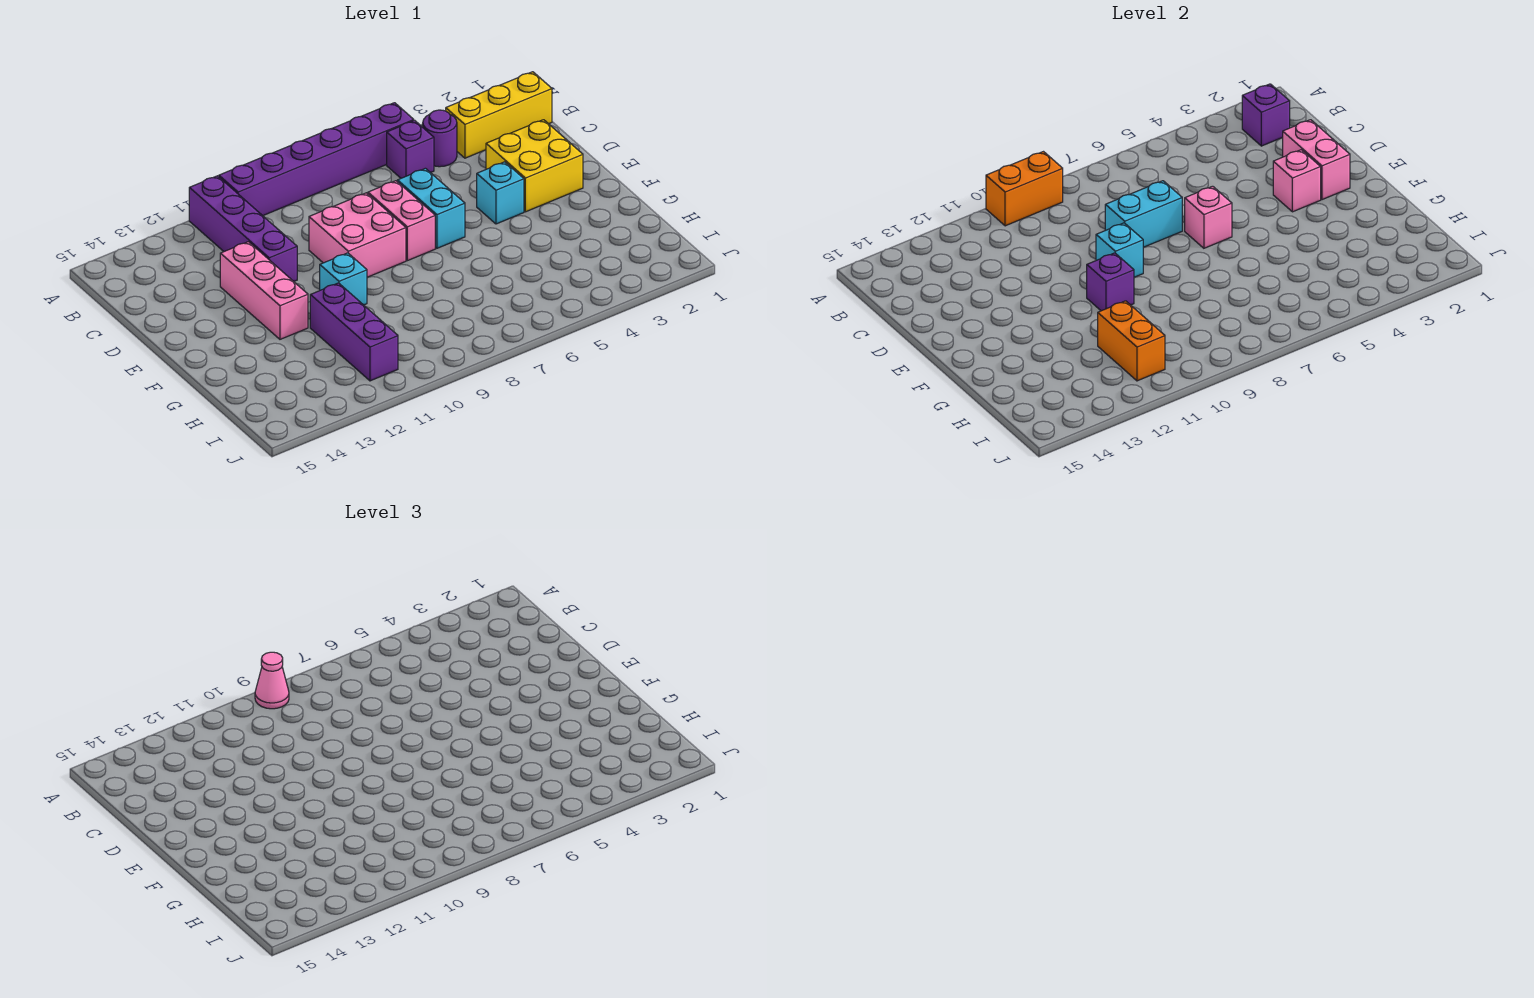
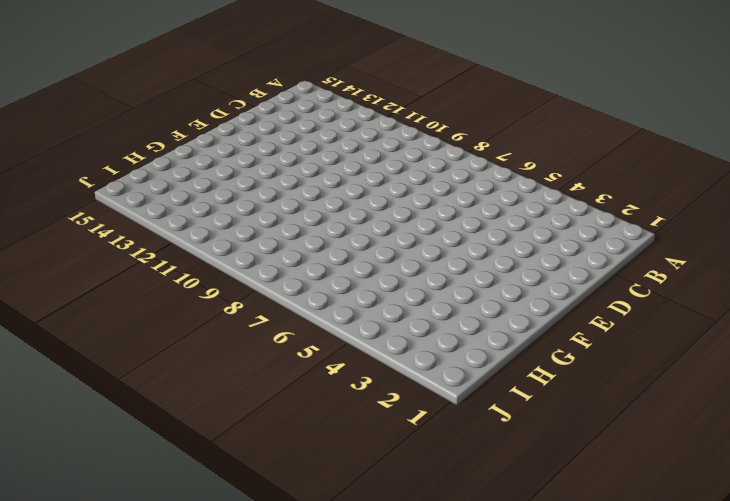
none -> purple 1x6 brick [219,103,414,216]
none -> purple 1x4 brick [189,176,297,281]
none -> yellow 1x3 brick [446,72,552,158]

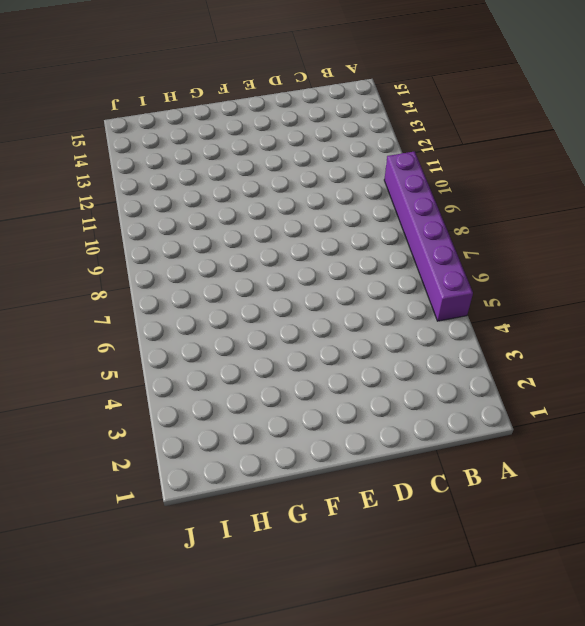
none -> purple 1x4 brick [189,176,297,281]
none -> yellow 1x3 brick [446,72,552,158]
none -> purple 1x1 round brick [423,110,457,167]

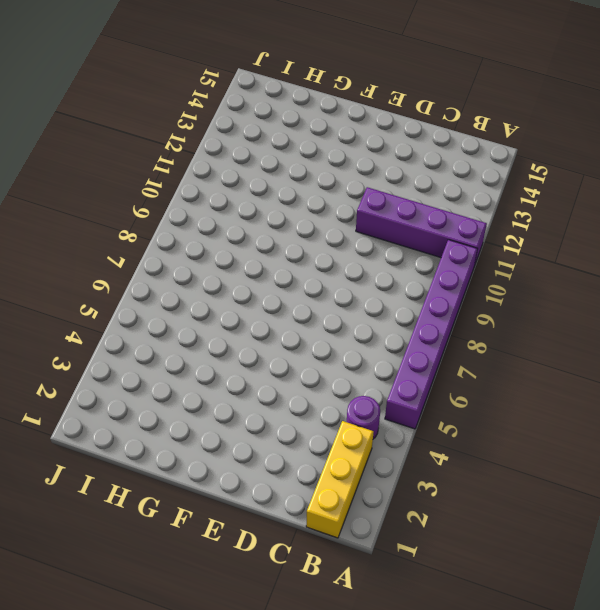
none -> purple 1x1 brick [387,121,434,178]
none -> yellow 2x2 brick [486,120,583,212]
none -> cyan 1x2 brick [397,168,465,248]

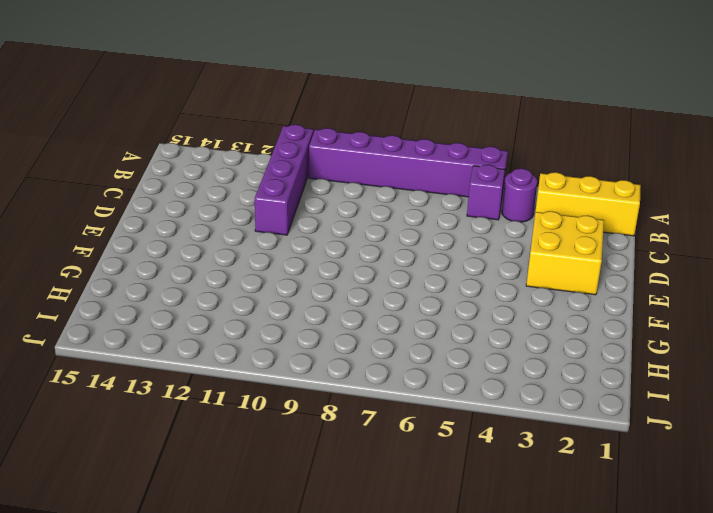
none -> cyan 1x2 brick [397,168,465,248]
none -> pink 1x2 brick [368,181,435,261]
none -> pink 2x2 brick [309,193,406,277]

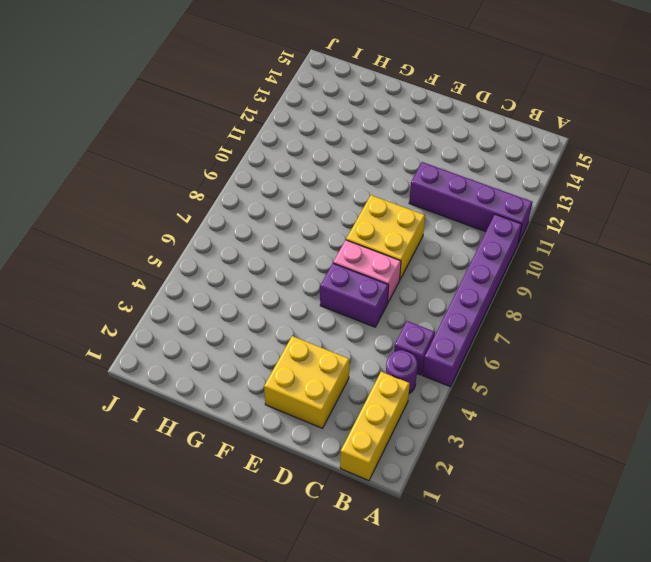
purple 1x2 brick [320,263,389,327] -> cyan 1x2 brick [397,168,465,248]
yellow 2x2 brick [346,195,425,279] -> pink 2x2 brick [309,193,406,277]
none -> pink 1x3 brick [220,242,308,339]
none -> cyan 1x1 brick [477,162,524,224]
none -> cyan 1x1 brick [320,253,367,305]

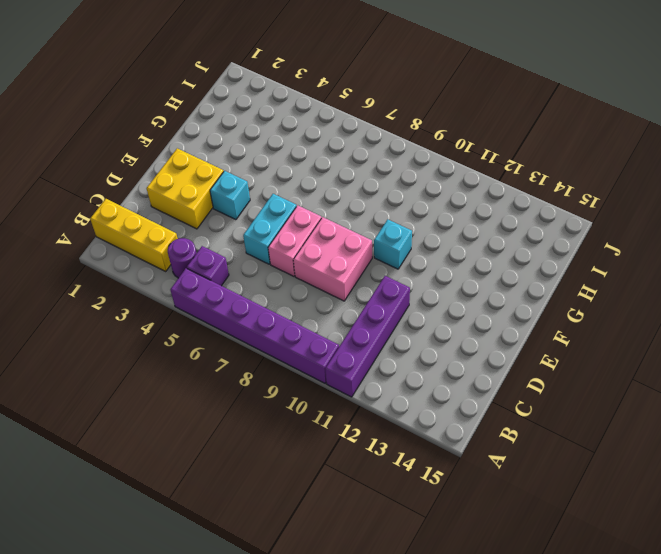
none -> pink 1x3 brick [220,242,308,339]
none -> purple 1x3 brick [310,283,398,381]
none -> orange 1x2 brick [986,152,1063,226]

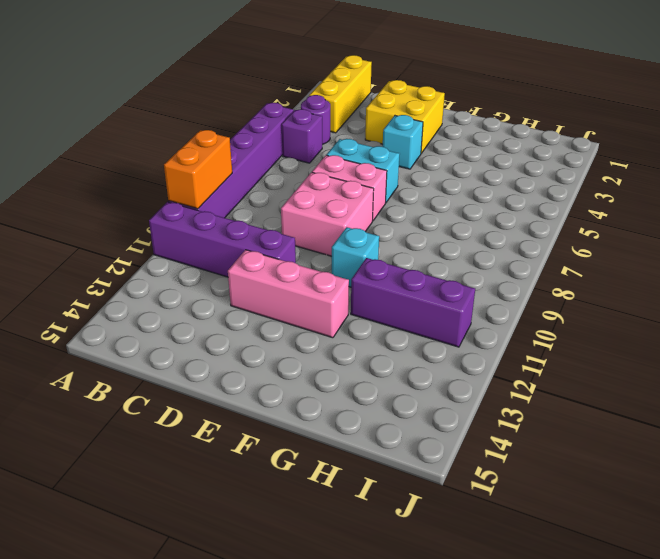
none -> purple 1x1 brick [1242,84,1290,146]
none -> pink 1x2 brick [1283,120,1350,200]
none -> cyan 1x2 brick [1105,181,1182,247]

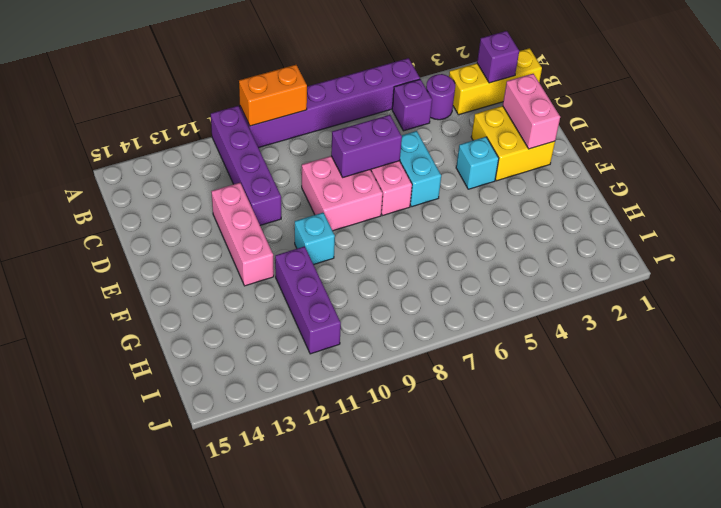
purple 1x2 brick [331,115,402,177] -> cyan 1x2 brick [1105,181,1182,247]
none -> pink 1x1 brick [1273,150,1321,212]
none -> pink 1x1 brick [1185,186,1232,248]
none -> cyan 1x1 brick [1096,223,1144,277]

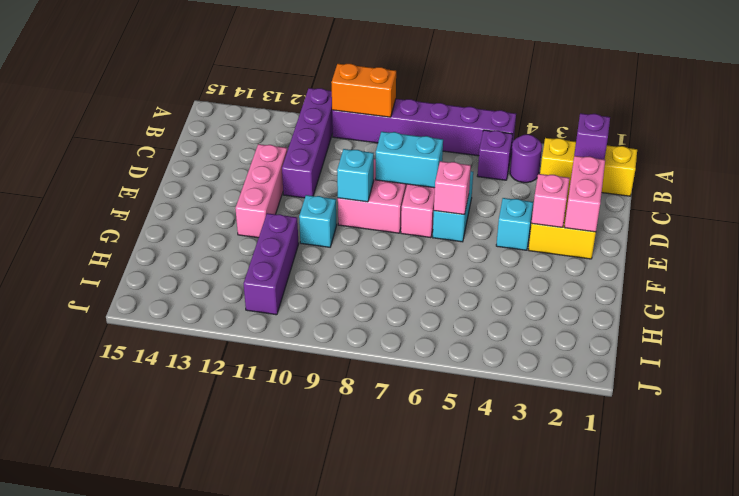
none -> purple 1x1 brick [1087,253,1134,311]
none -> orange 1x2 brick [1098,301,1165,381]
none -> pink 1x1 cone [255,652,289,709]

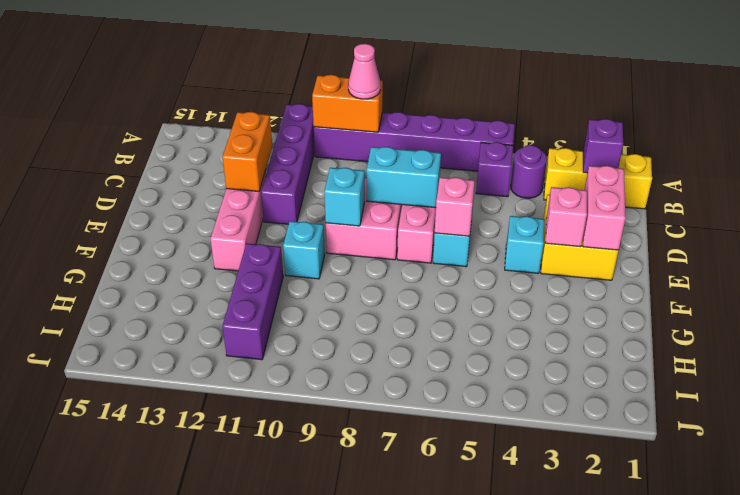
orange 1x2 brick [223,112,272,191] -> orange 1x2 brick moved to [1098,301,1165,381]
none -> purple 1x1 brick [1087,253,1134,311]

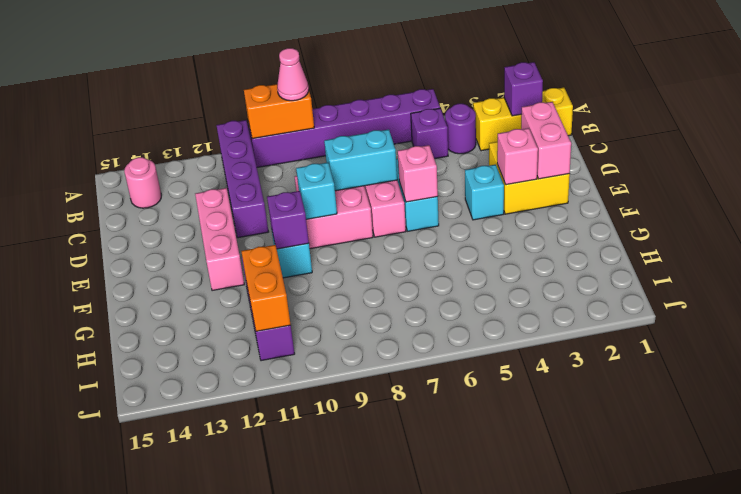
pink 1x1 round brick [124,157,161,208] -> none

